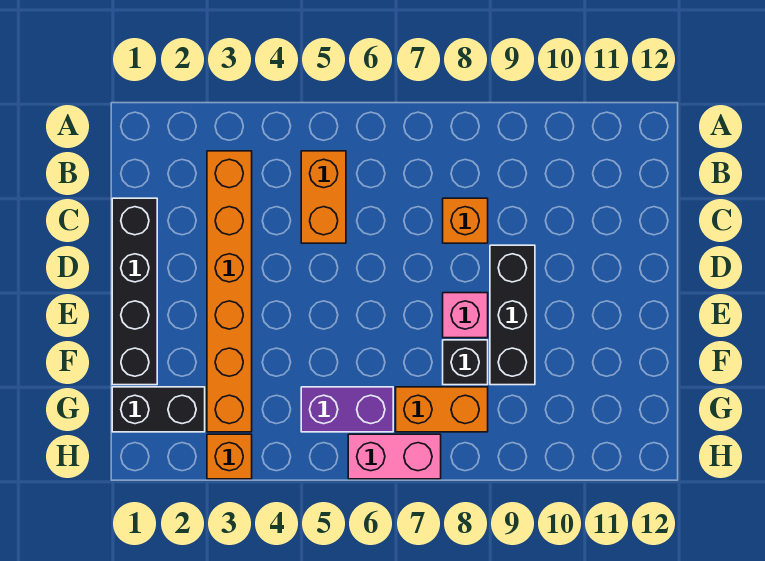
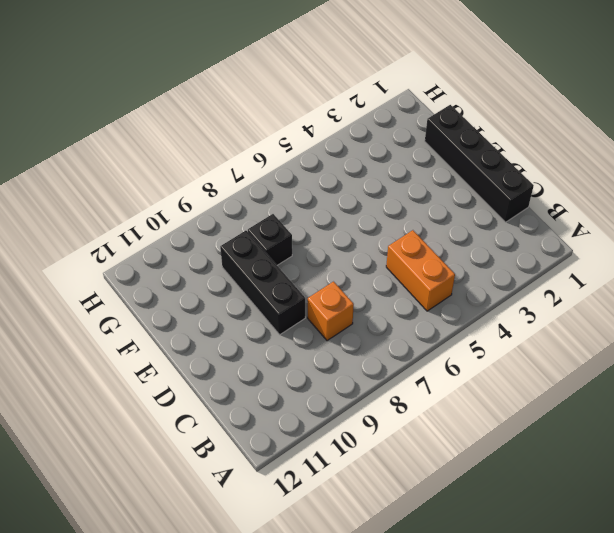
none -> orange 1x6 brick [207,151,252,432]
none -> pink 1x1 brick [443,293,488,338]
none -> black 1x2 brick [112,387,205,432]

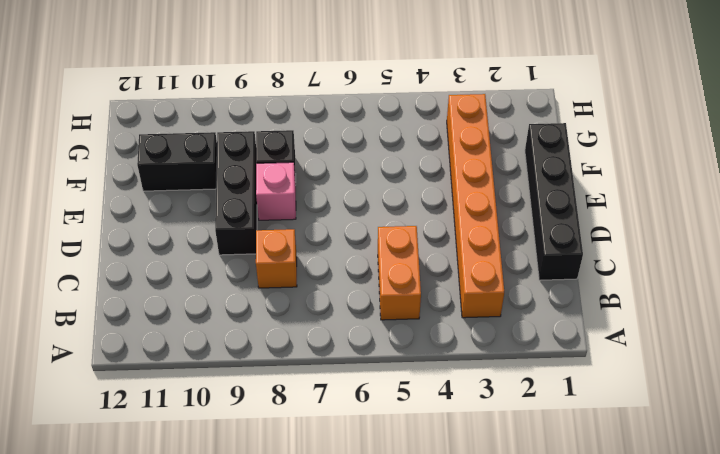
black 1x2 brick [137,132,217,191] -> black 1x2 brick moved to [112,387,205,432]
none -> purple 1x2 brick [301,387,393,432]
none -> orange 1x2 brick [396,387,488,432]
none -> orange 1x1 brick [207,434,252,479]

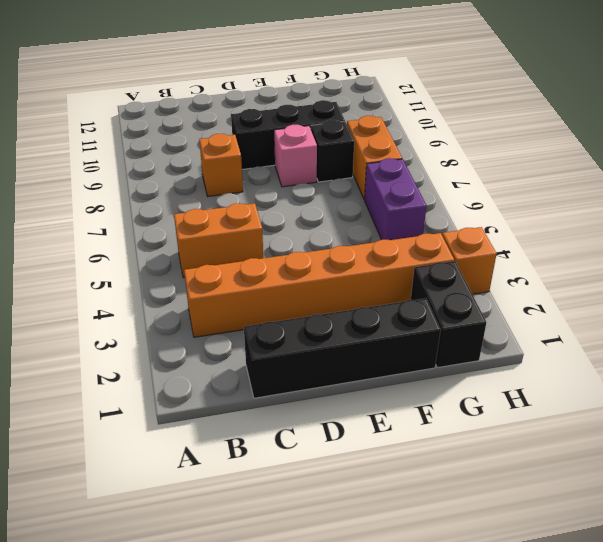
none -> pink 1x2 brick [348,434,441,479]

